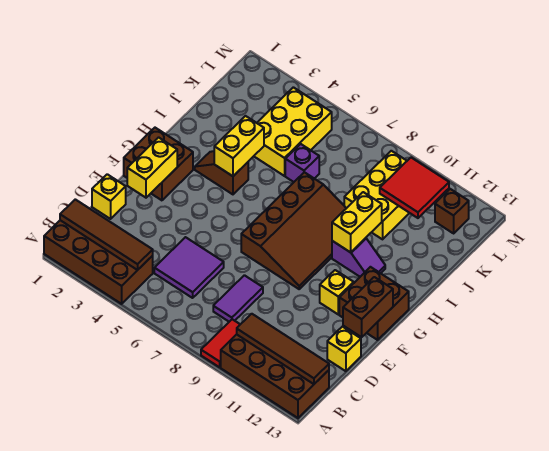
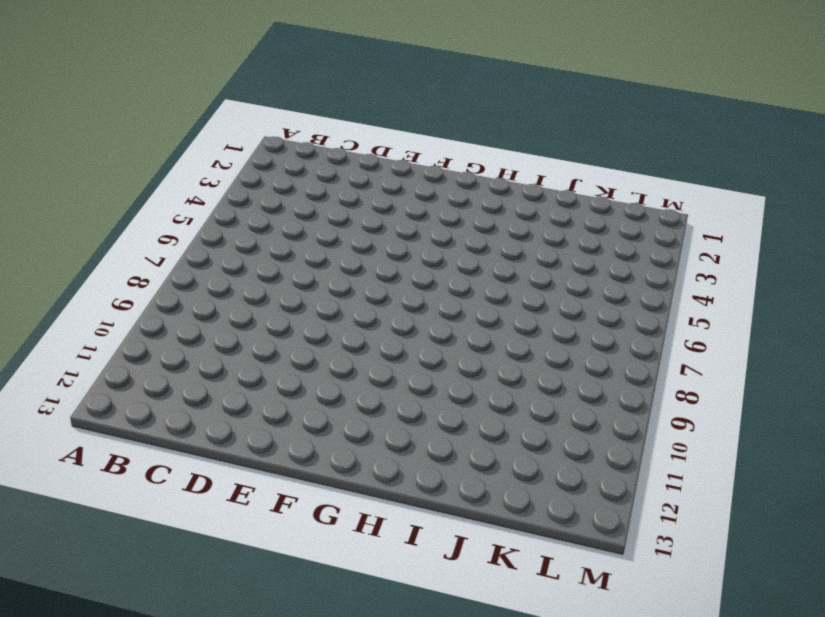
none -> brown 2x4 brick [44,220,153,304]
none -> red 1x2 tile [201,319,240,367]
none -> brown 2x4 brick [221,334,329,418]

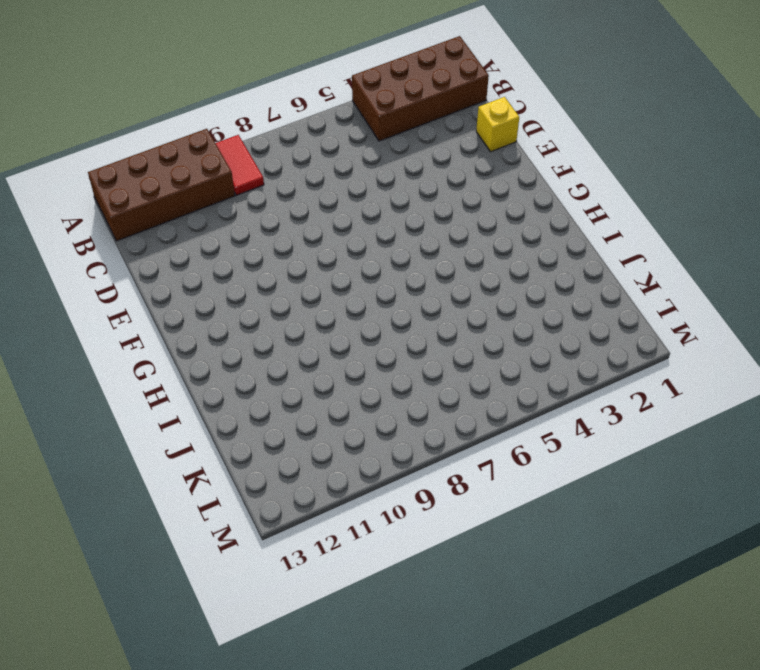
none -> purple 2x2 tile [154,237,224,298]
none -> purple 1x2 tile [213,275,263,322]
none -> yellow 1x1 brick [327,327,361,371]

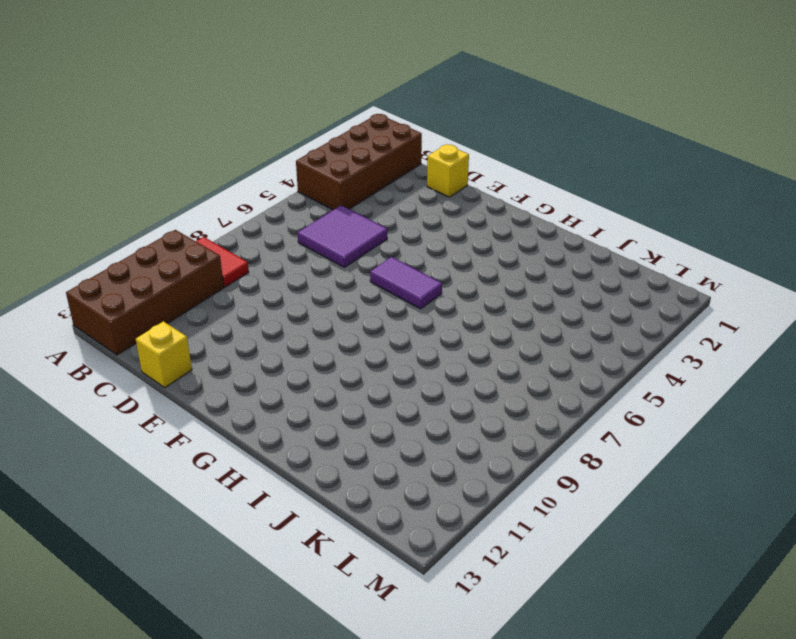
purple 1x2 tile [370,257,442,309] -> purple 1x2 tile moved to [213,275,263,322]
none -> brown 2x2 brick [124,128,193,200]
none -> brown 3x4 slope [241,172,346,289]
none -> yellow 1x1 brick [320,270,354,314]

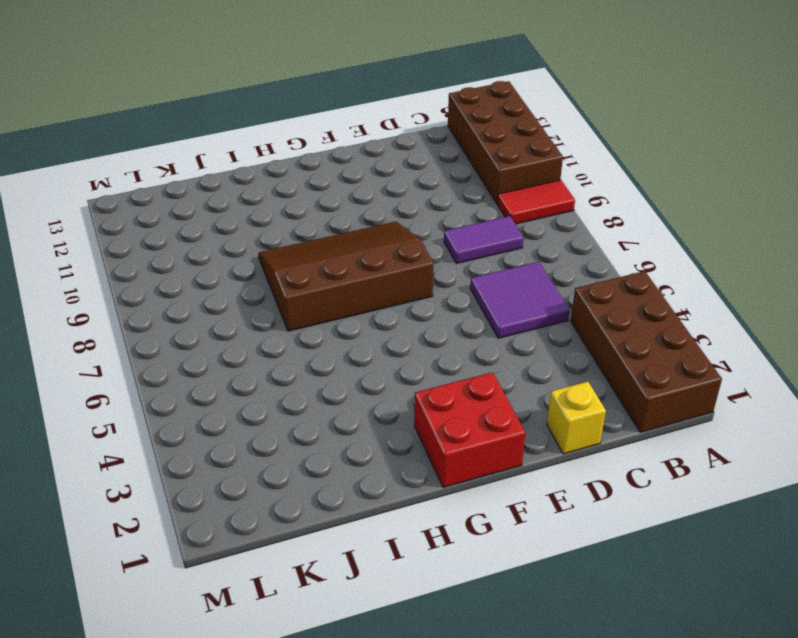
red 2x2 brick [414,372,525,487] -> brown 2x2 brick [124,128,193,200]
none -> yellow 1x1 brick [327,327,361,371]
none -> yellow 1x1 brick [320,270,354,314]
none -> brown 2x2 brick [339,267,409,340]

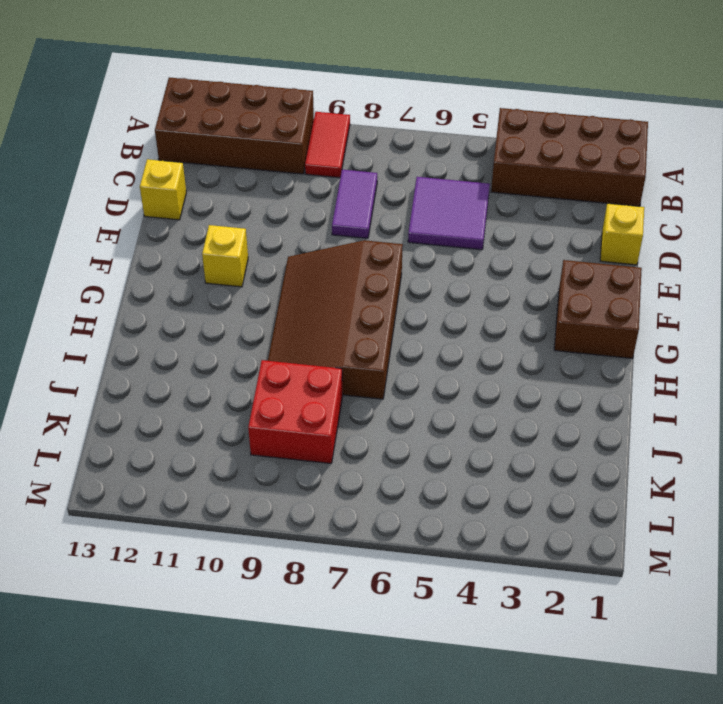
red 2x2 brick [248,360,343,463] -> yellow 2x3 brick [344,151,409,239]
none -> brown 2x2 brick [339,267,409,340]
none -> brown 1x2 slope [195,151,248,194]
none -> purple 1x2 slope [332,238,385,277]

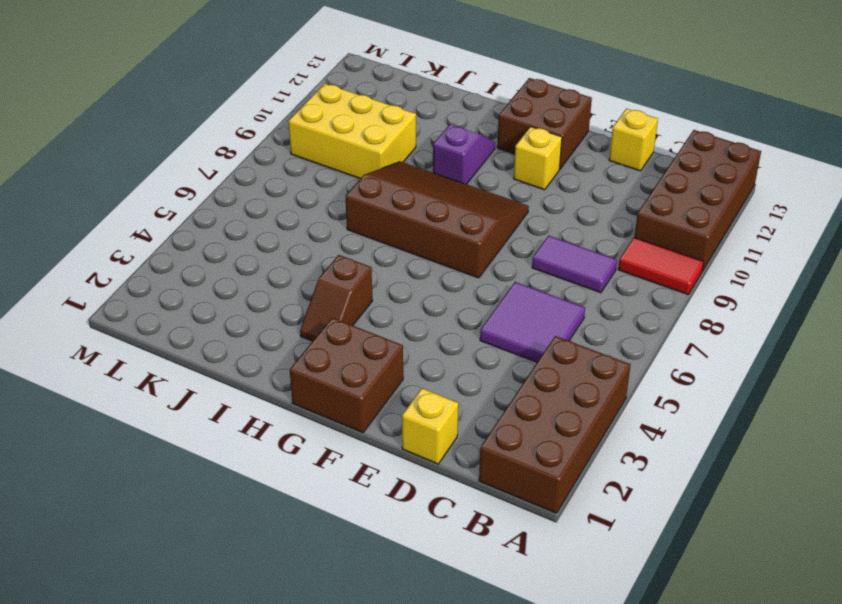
none -> yellow 2x3 brick [254,87,332,176]
none -> purple 1x1 brick [285,144,319,182]
none -> brown 1x1 brick [435,189,469,233]

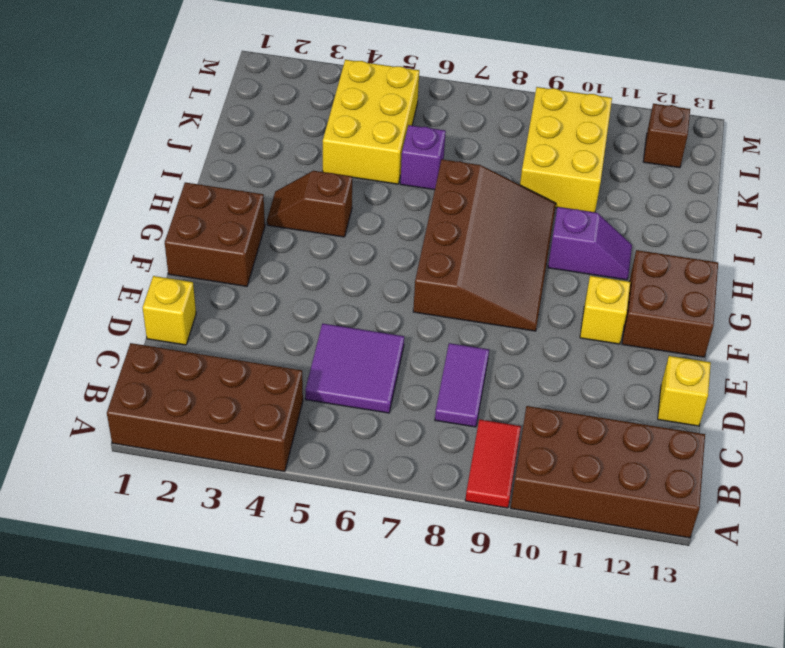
none -> brown 1x4 tile [60,199,153,270]
none -> brown 1x4 tile [237,314,329,384]
none -> yellow 1x2 brick [127,137,177,198]

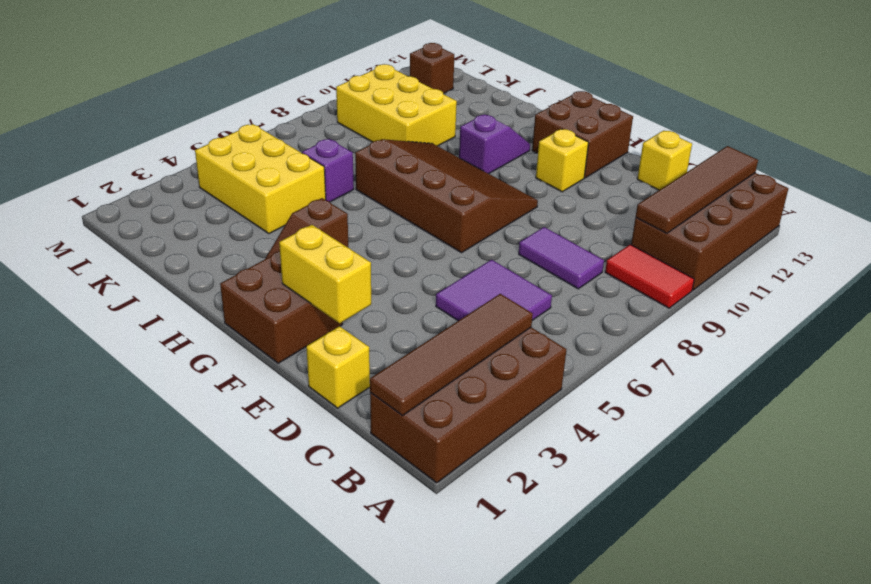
none -> brown 1x2 brick [343,277,393,337]
none -> yellow 1x2 brick [214,116,264,176]
none -> yellow 1x2 brick [332,192,382,252]

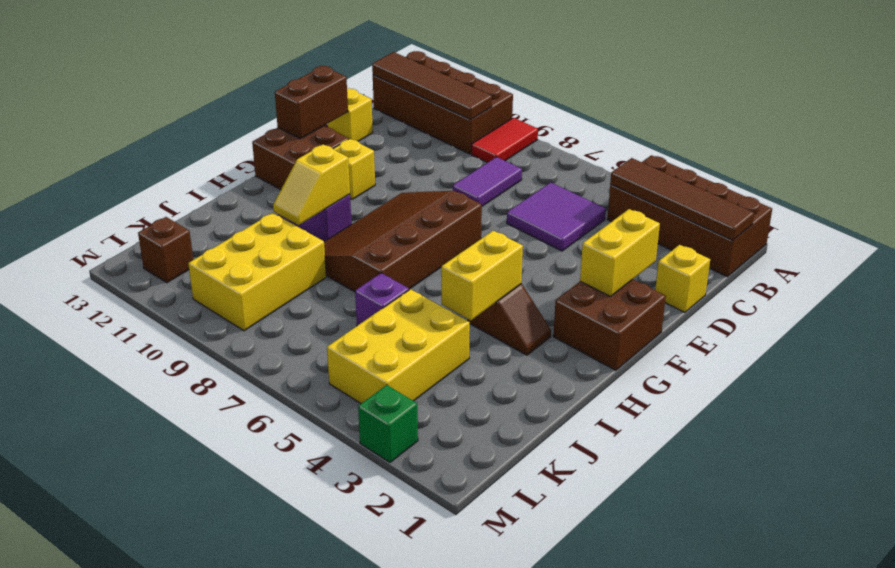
yellow 1x2 slope [273,145,350,225] -> yellow 1x2 brick [332,192,382,252]
green 1x1 brick [358,385,418,462] -> none
none -> red 2x2 tile [380,158,449,218]

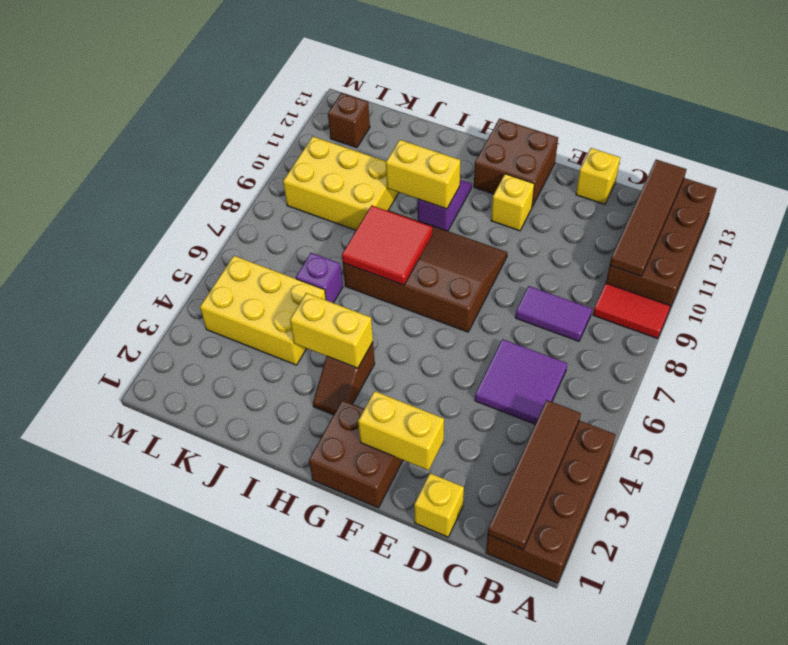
red 2x2 tile [342,205,432,285] -> red 2x2 tile moved to [380,158,449,218]
none -> brown 1x2 brick [343,277,393,337]

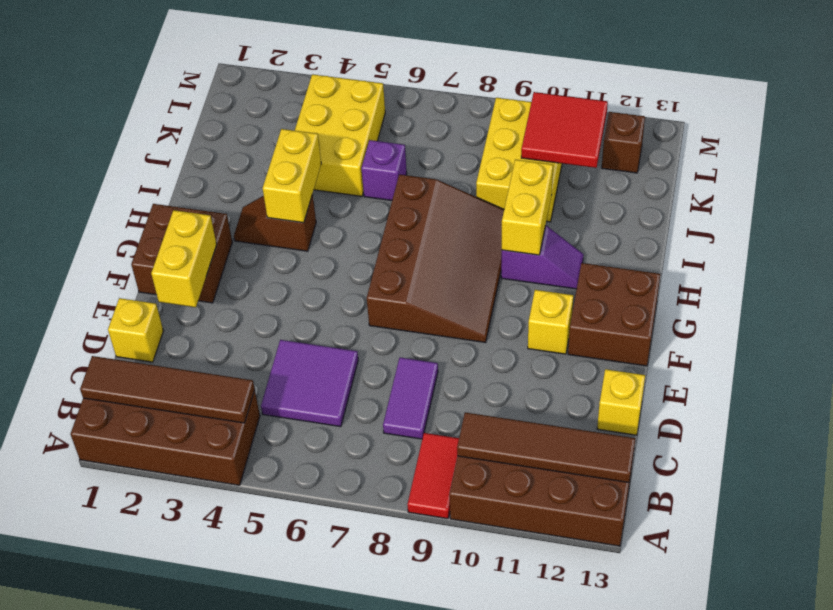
none -> brown 1x2 brick [343,277,393,337]

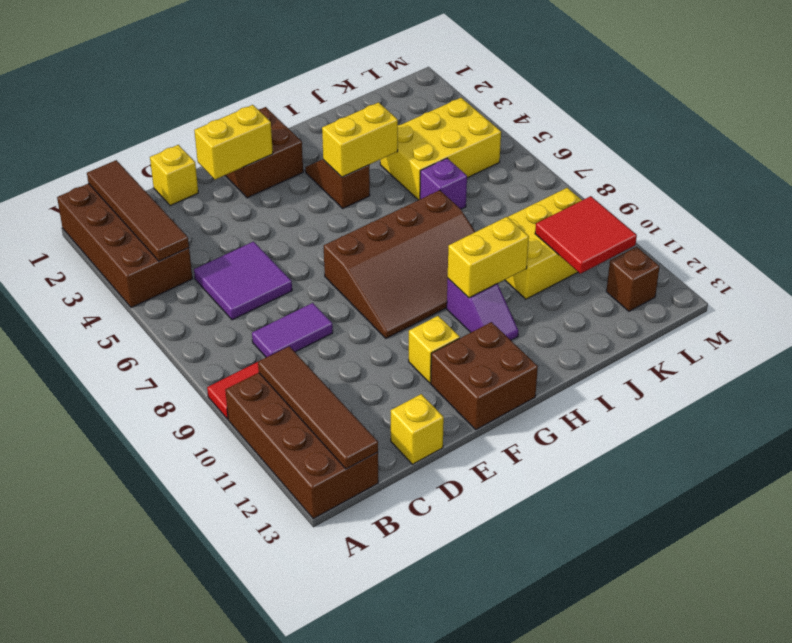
none -> brown 1x2 brick [343,277,393,337]

